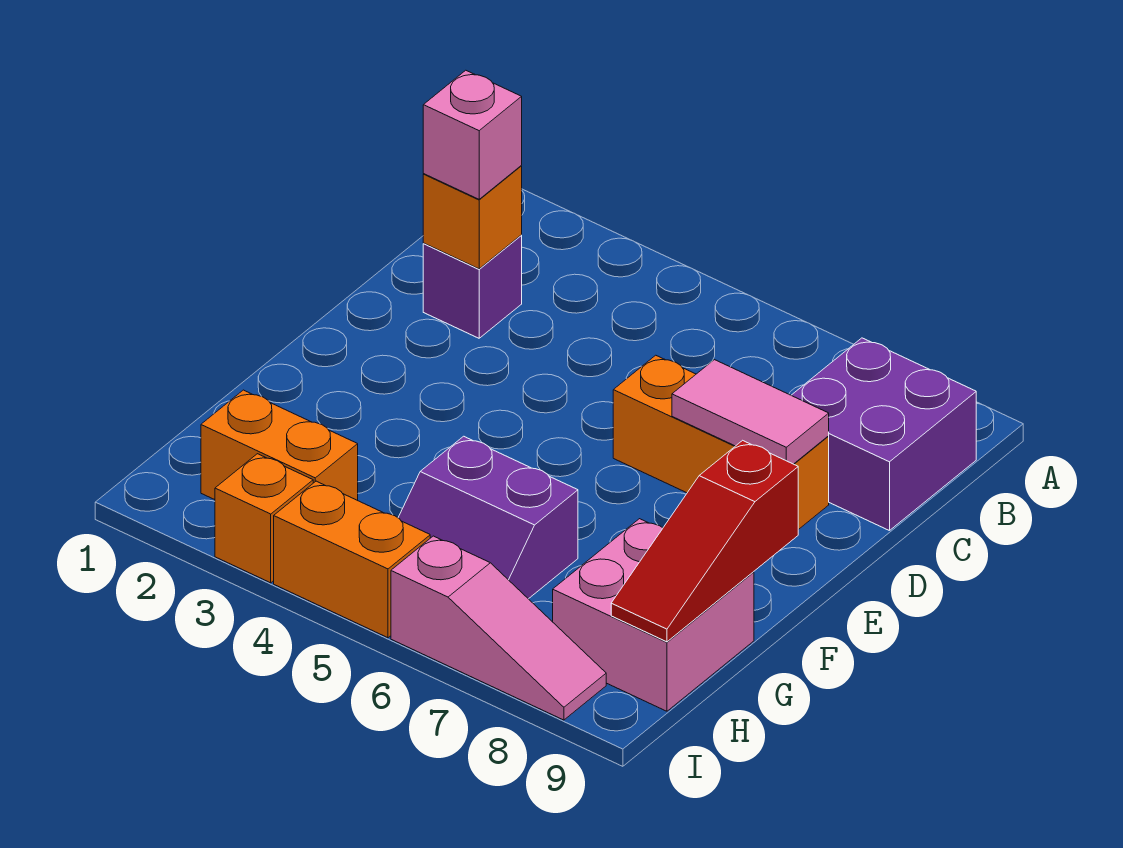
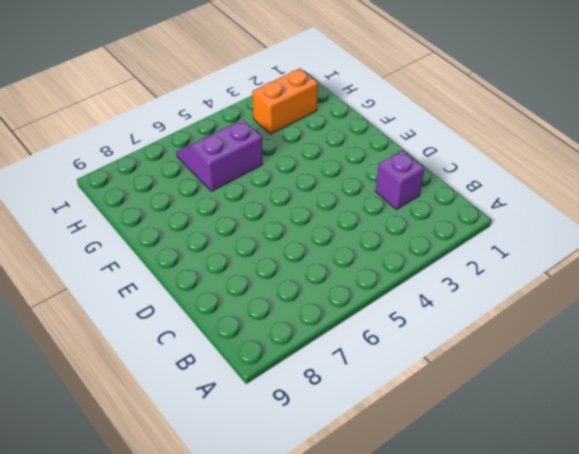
none -> purple 2x2 brick [791,338,976,531]
none -> orange 1x3 brick [613,355,829,530]
none -> pink 2x2 brick [553,519,754,711]

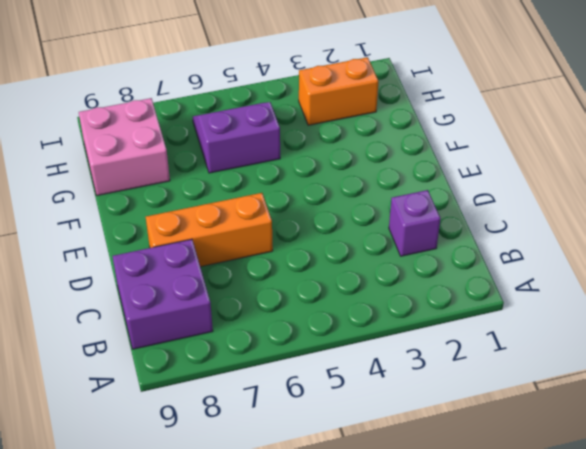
none -> orange 1x1 brick [215,454,313,583]
none -> orange 1x2 brick [274,481,430,638]
none -> pink 1x3 slope [391,536,606,720]

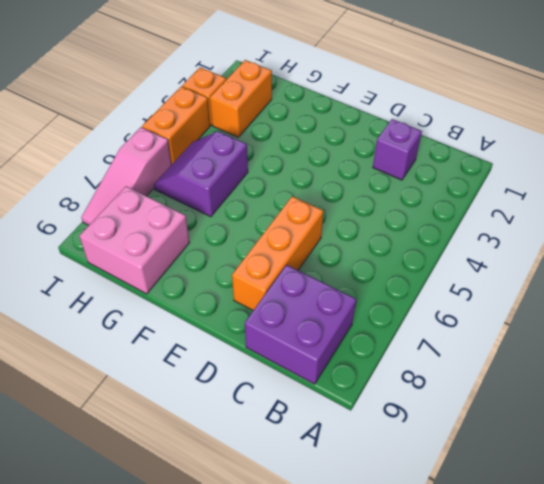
none -> orange 1x1 brick [423,166,522,269]
none -> pink 1x2 tile [672,360,829,464]
none -> red 1x3 slope [611,440,798,642]

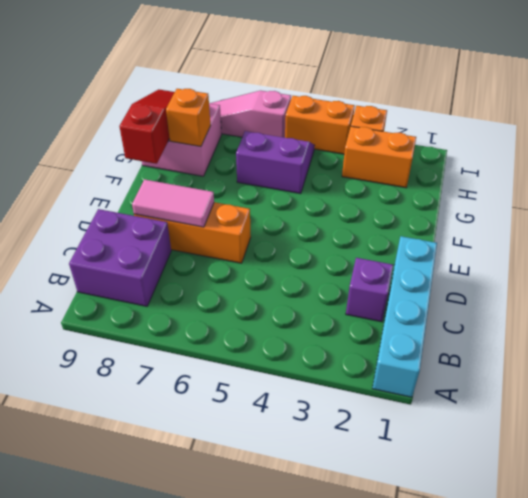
cyan 1x4 brick [372,236,437,397] -> none
orange 1x1 brick [166,89,211,147] -> orange 1x1 brick moved to [423,166,522,269]
none -> pink 1x1 brick [423,70,522,199]

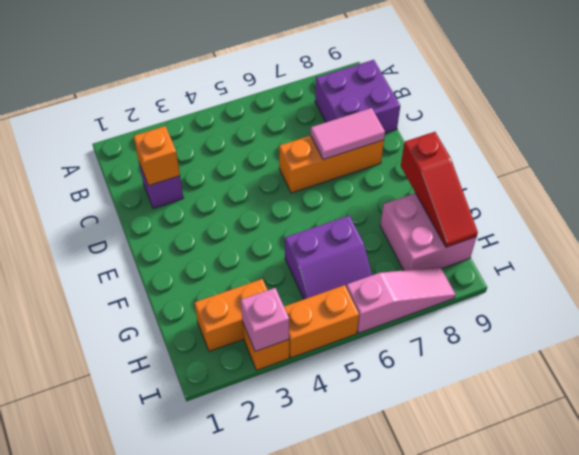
pink 1x1 brick [241,288,289,351] -> pink 1x1 brick moved to [423,70,522,199]

